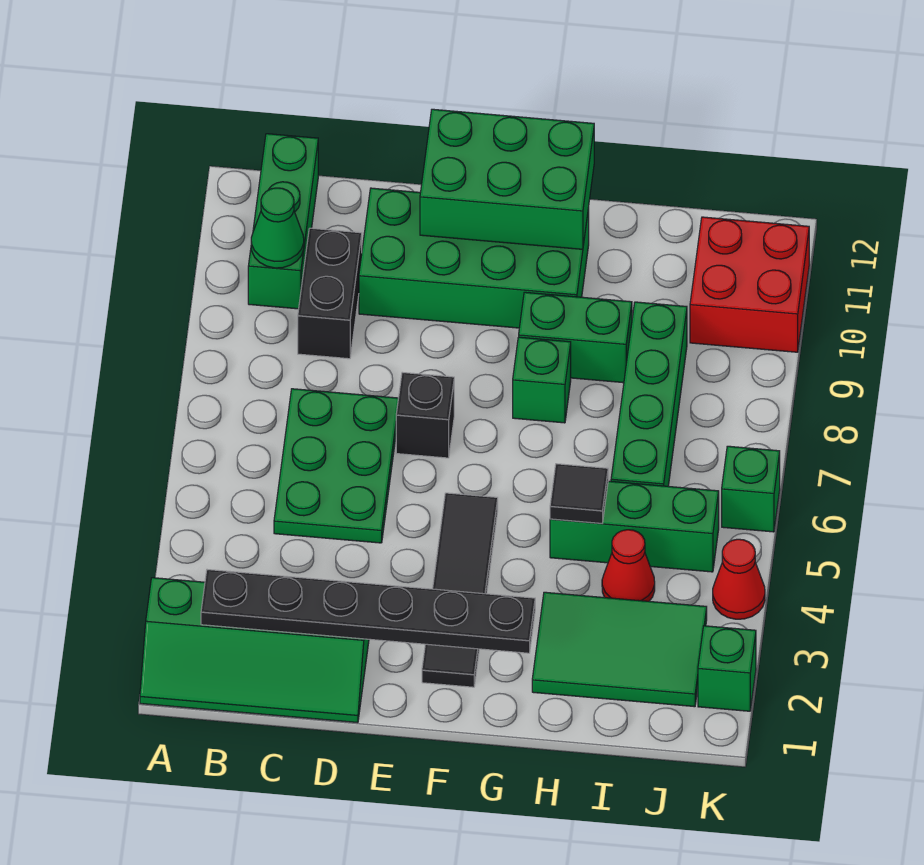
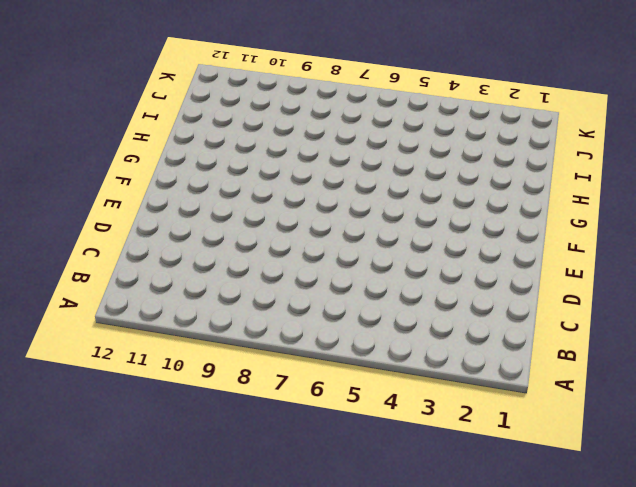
none -> green 2x4 slope [140,578,369,723]
none -> green 1x3 brick [248,134,318,309]
none -> green 2x3 plate [274,389,398,543]

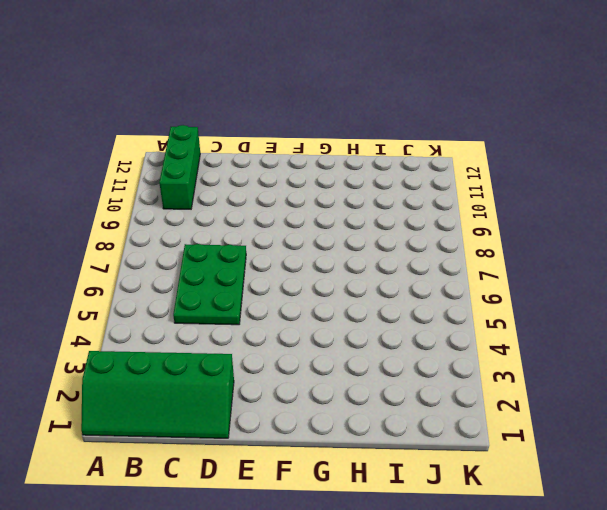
none -> black 1x2 brick [298,228,362,359]
none -> green 2x4 brick [359,188,589,328]
none -> black 1x1 brick [396,372,454,458]

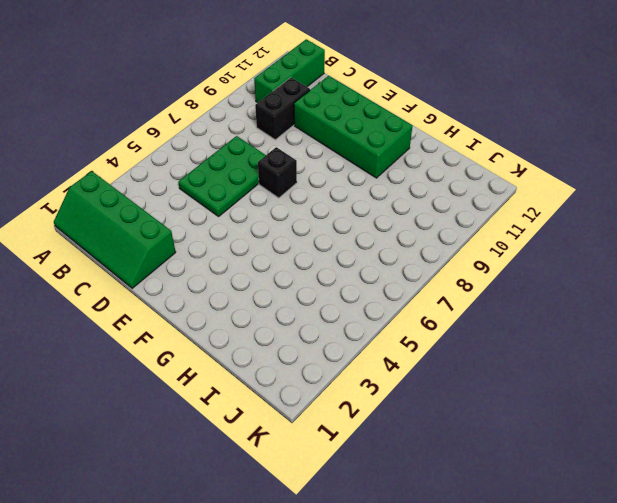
none -> black 1x4 tile [422,493,498,687]
none -> green 1x1 brick [513,337,571,423]
none -> green 1x2 brick [519,292,632,383]

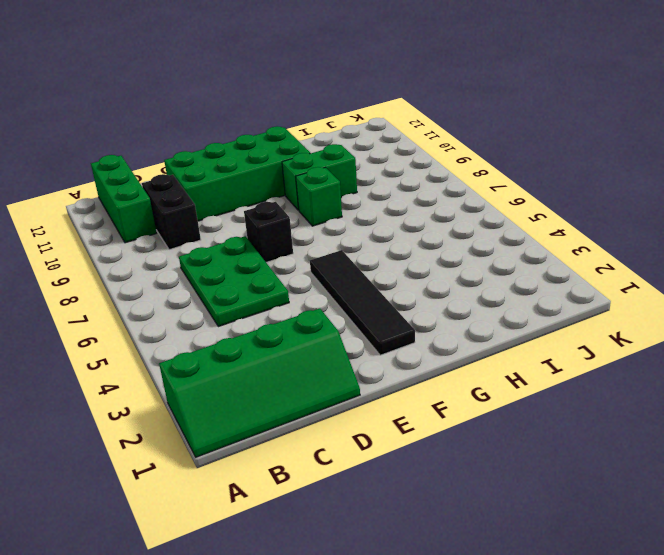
none -> green 2x3 tile [532,592,707,707]
none -> green 1x3 brick [550,481,719,572]
none -> red 1x1 cone [602,530,655,601]

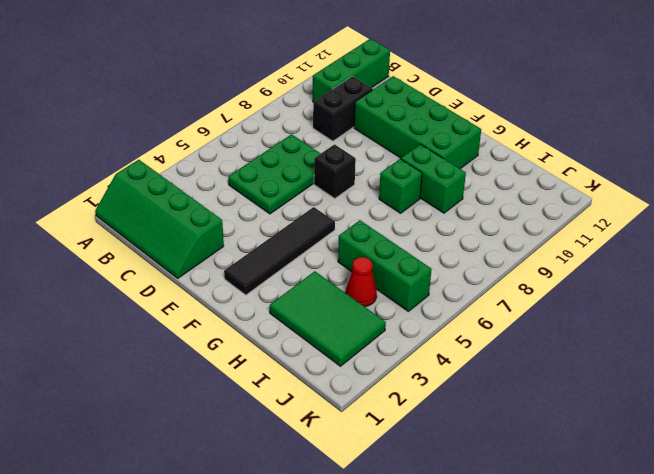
none -> green 1x4 brick [611,302,687,486]
none -> red 2x2 brick [690,217,809,352]
none -> green 1x1 brick [698,626,756,711]

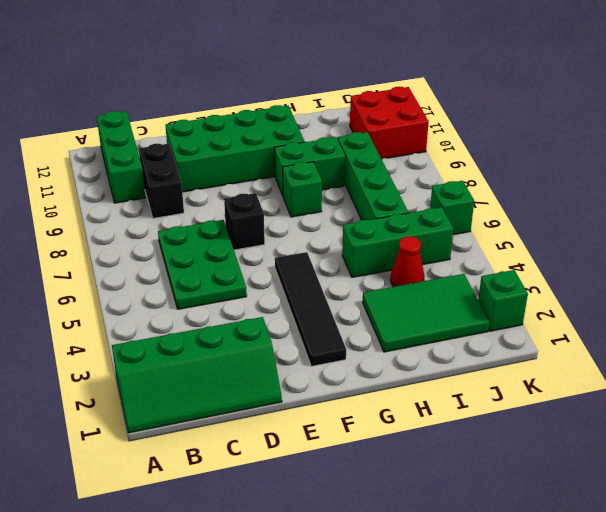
none -> red 1x1 cone [713,539,765,619]
none -> black 1x6 plate [201,570,535,653]
none -> green 1x1 cone [251,188,304,268]

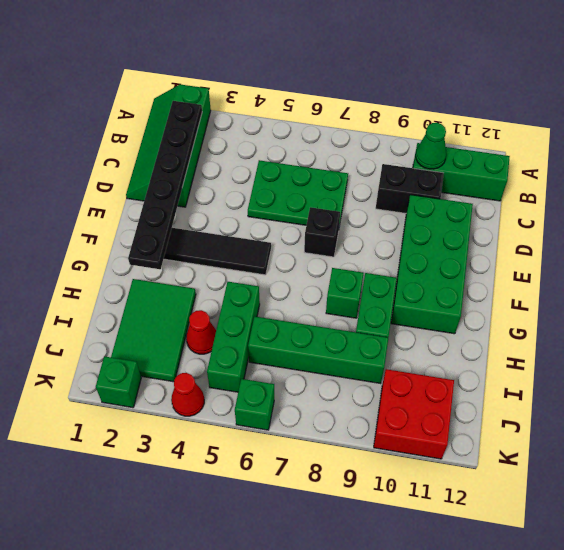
none -> green 2x3 brick [420,109,594,249]
none -> black 1x1 tile [550,464,608,523]

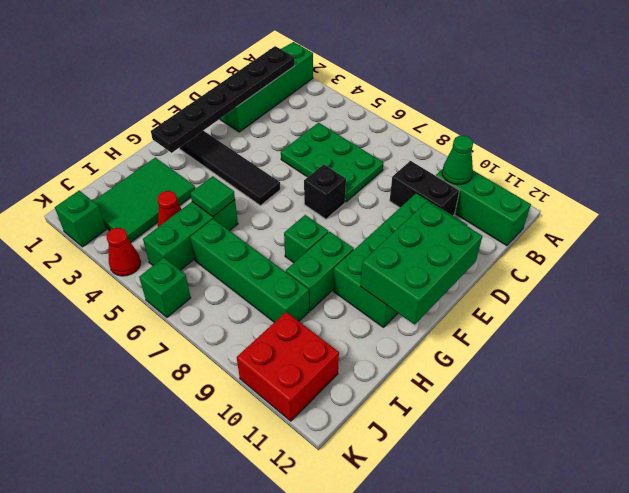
green 1x1 tile [190,176,235,216] -> black 1x1 tile [550,464,608,523]

